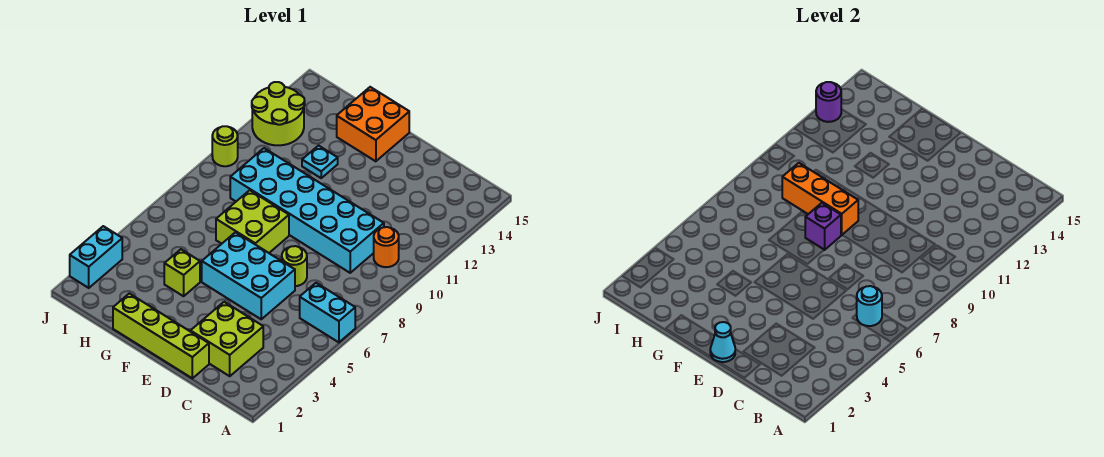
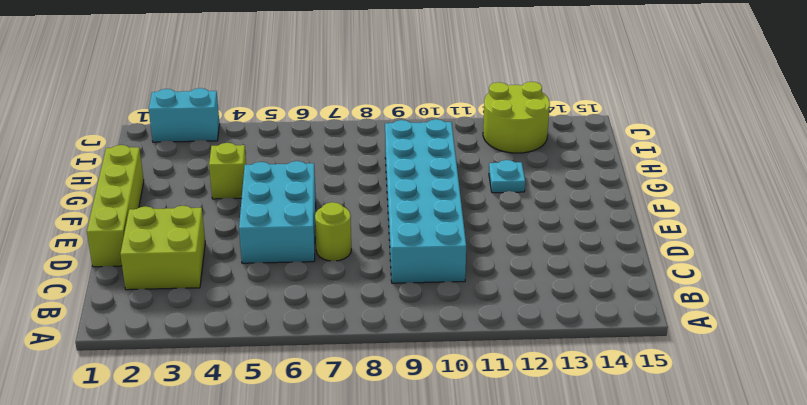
none -> cyan 1x2 brick [300,283,355,342]
none -> orange 1x1 round brick [374,227,399,267]
none -> lime 2x2 brick [216,190,289,253]

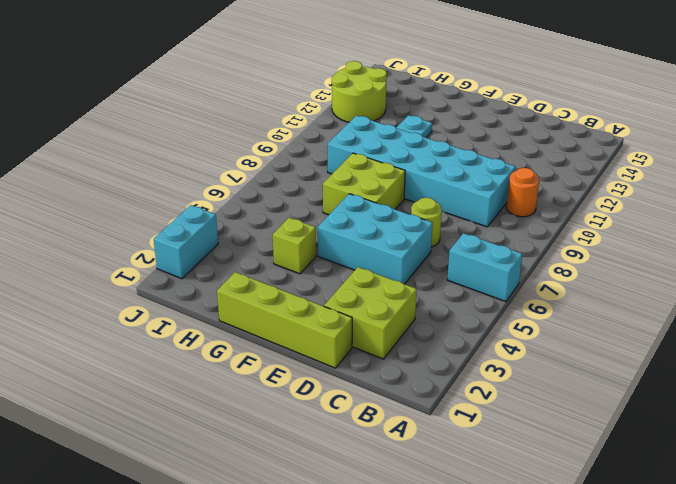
none -> orange 2x2 brick [337,87,409,161]
none -> lime 1x1 round brick [212,126,238,166]
none -> cyan 1x1 round brick [857,286,882,326]

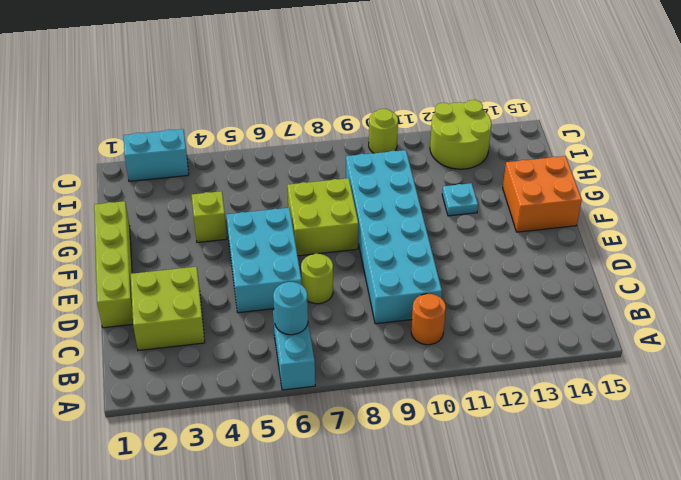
none -> cyan 1x1 cone [710,322,735,362]
none -> purple 1x1 brick [805,203,841,250]
none -> orange 1x3 brick [782,163,858,235]

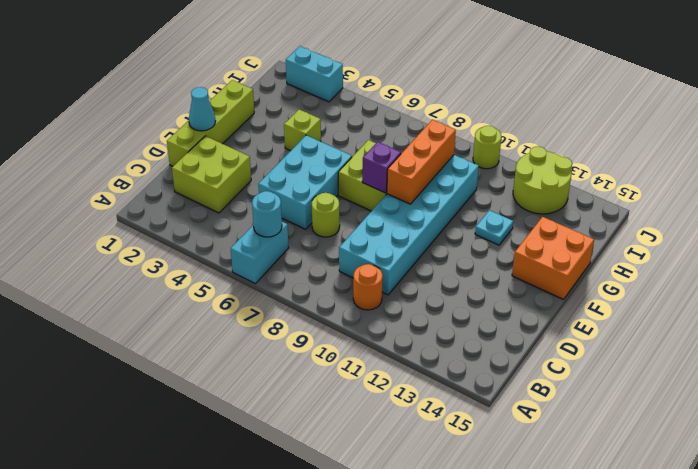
none -> purple 1x1 round brick [816,82,841,122]

